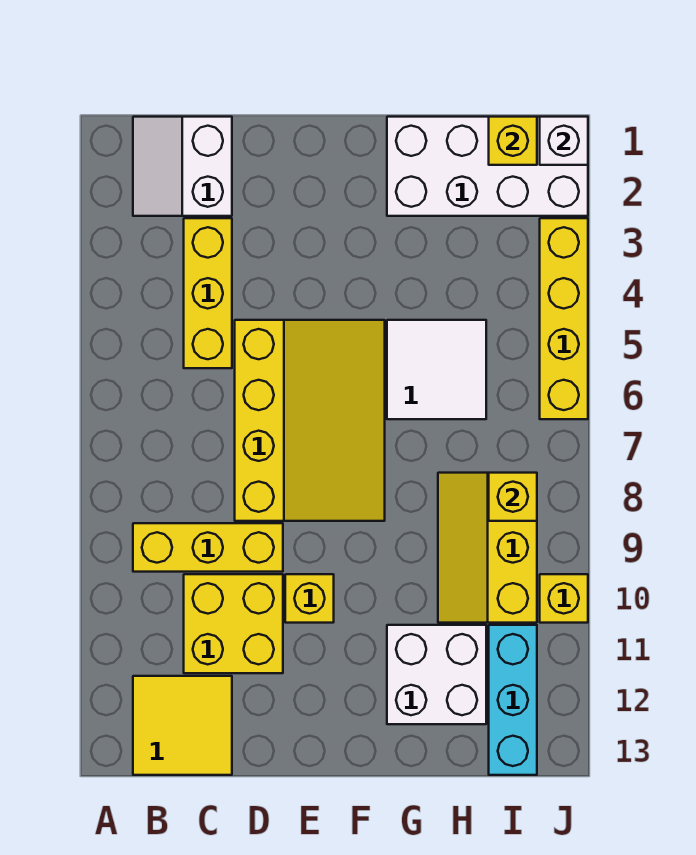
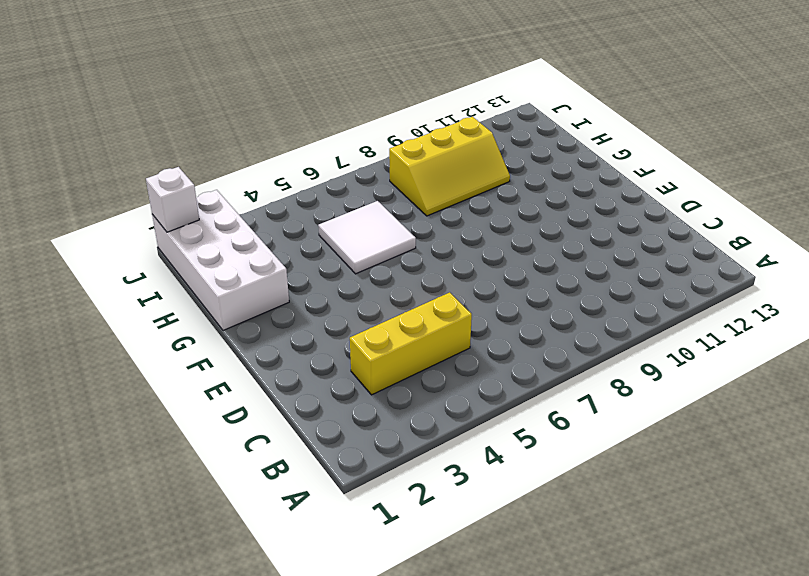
none -> white 2x2 slope [133,117,232,216]
none -> yellow 1x3 brick [133,523,283,572]
none -> yellow 2x2 tile [133,676,232,775]

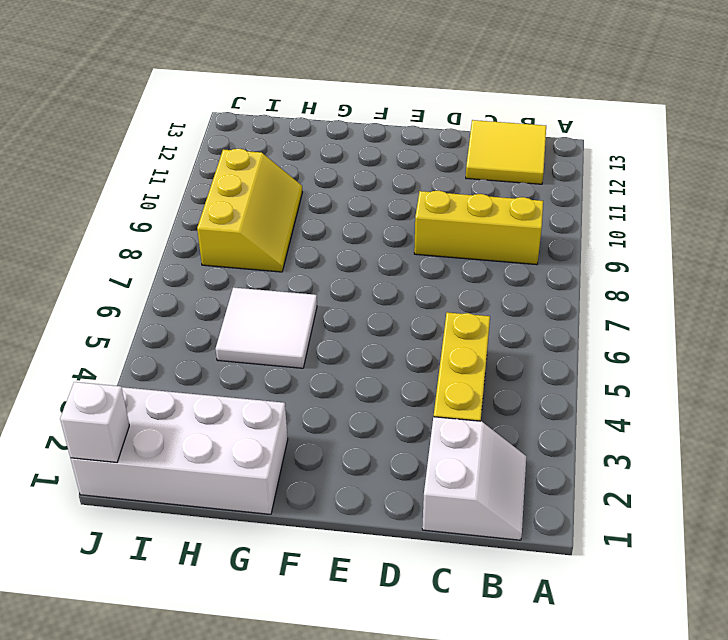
none -> yellow 2x2 brick [184,574,283,673]
none -> yellow 3x4 slope [235,320,385,521]
none -> yellow 1x1 brick [285,574,334,623]

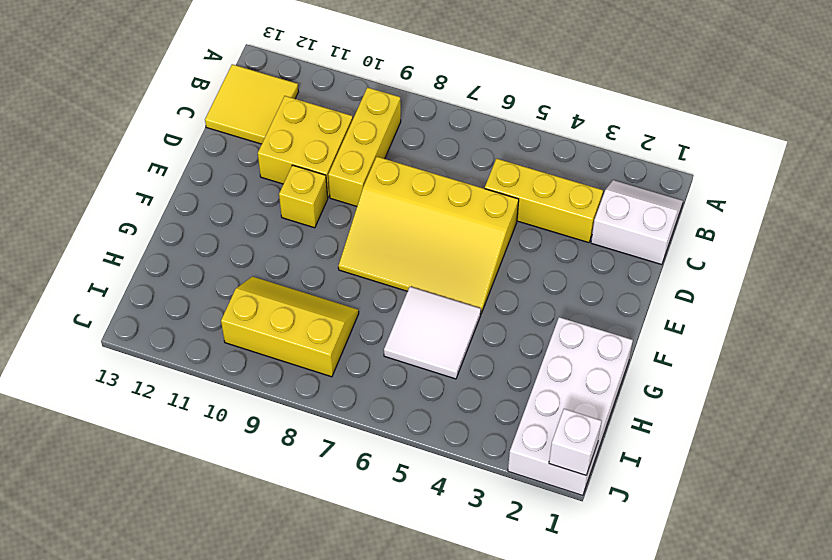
none -> white 2x2 brick [387,625,486,724]
none -> cyan 1x3 brick [489,625,537,775]
none -> yellow 1x4 brick [540,218,588,419]

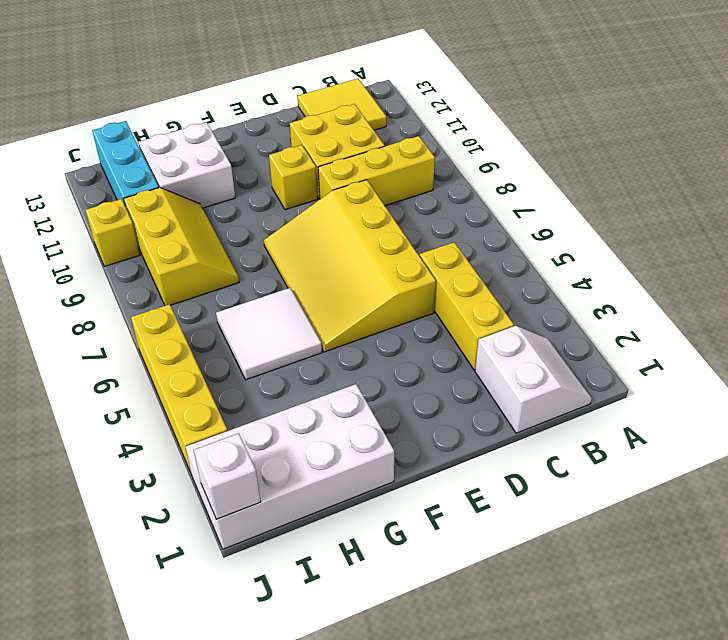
none -> yellow 1x1 brick [489,117,537,165]
none -> yellow 1x1 brick [489,473,537,521]

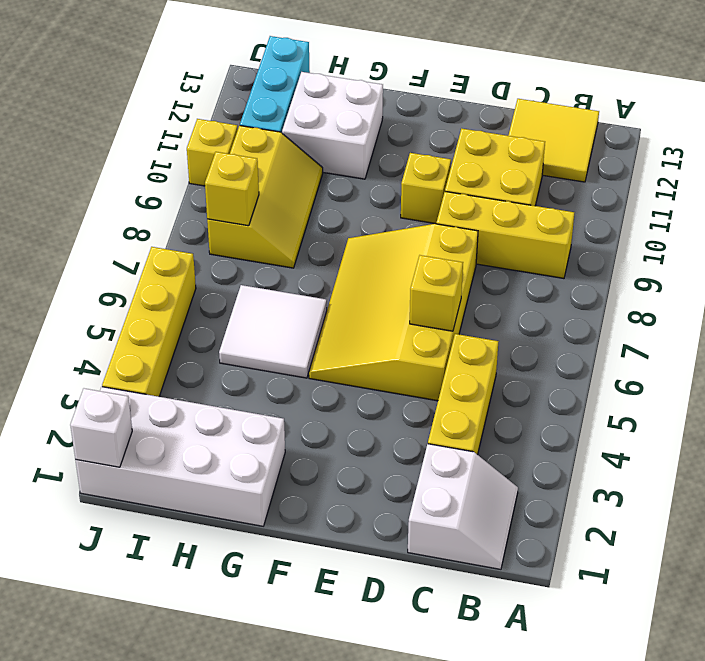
yellow 1x1 brick [410,255,463,331] -> yellow 1x1 brick moved to [489,117,537,165]

